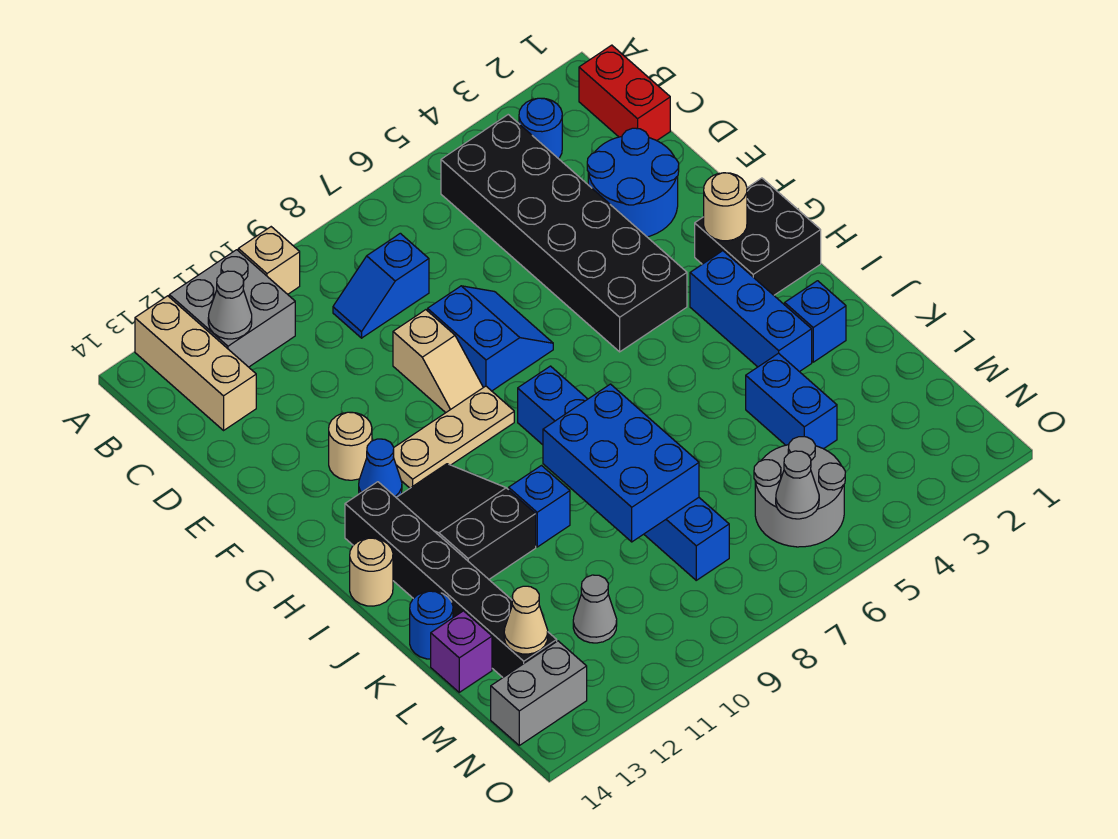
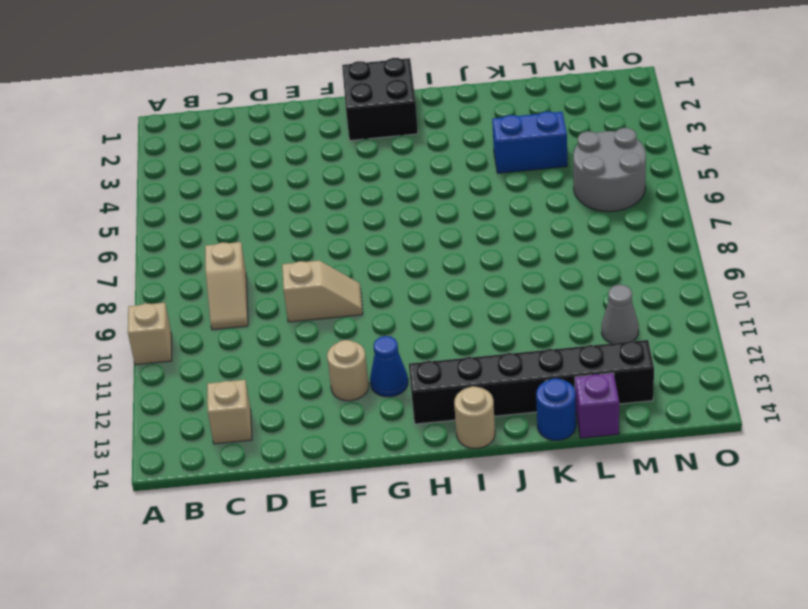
tan 1x2 slope [205,242,248,330] -> blue 1x2 slope [333,233,429,338]
tan 1x1 brick [207,380,252,444] -> tan 1x3 brick [135,296,256,430]
none -> grey 2x2 brick [169,250,295,367]
none -> red 1x2 brick [579,45,670,141]
none -> blue 1x1 round brick [519,98,562,159]
none -> black 2x6 brick [441,115,687,352]

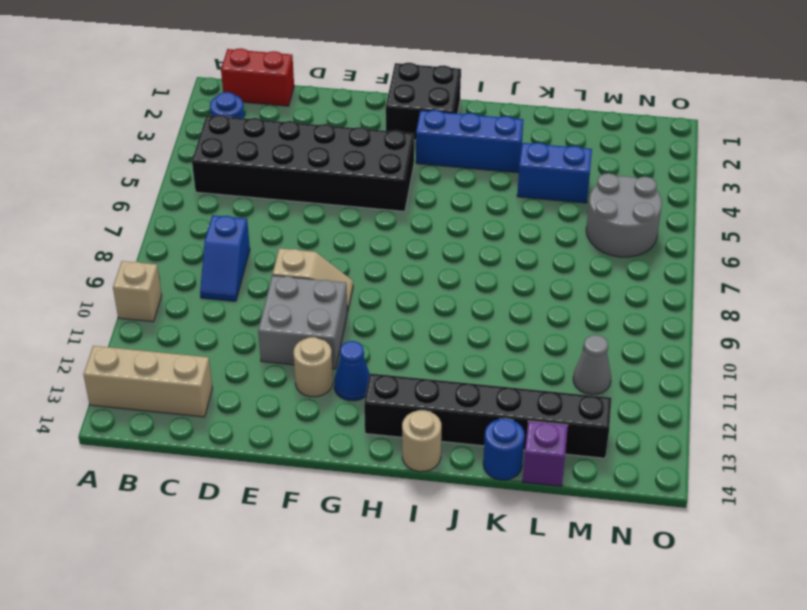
grey 2x2 brick [258,275,347,369] -> grey 2x2 brick moved to [169,250,295,367]
none -> blue 2x2 round brick [587,128,679,237]
none -> blue 2x2 slope [428,286,553,391]
none -> tan 1x3 plate [393,386,514,488]
none -> blue 1x6 brick [518,366,729,580]

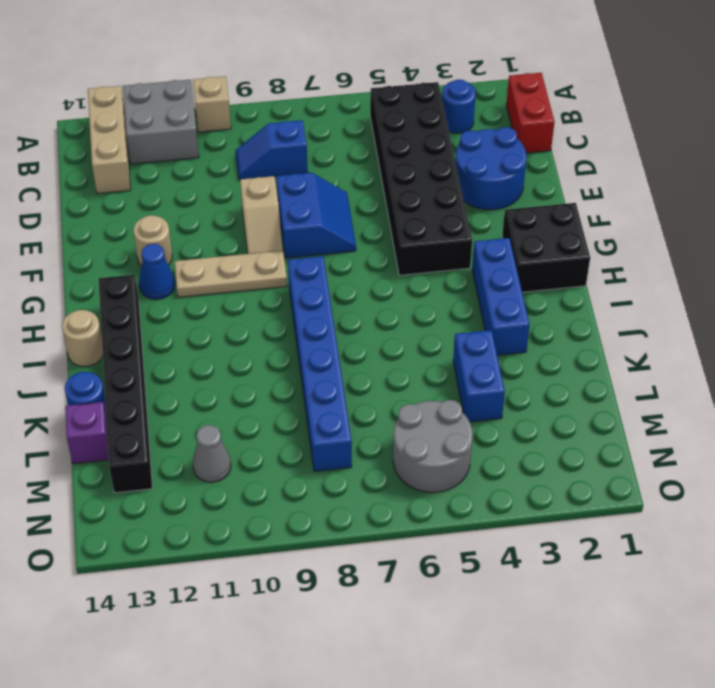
none -> black 2x3 slope [396,464,536,579]
none -> blue 1x1 brick [785,281,846,362]
none -> blue 1x1 brick [509,466,570,547]
none -> grey 1x2 brick [491,641,587,745]

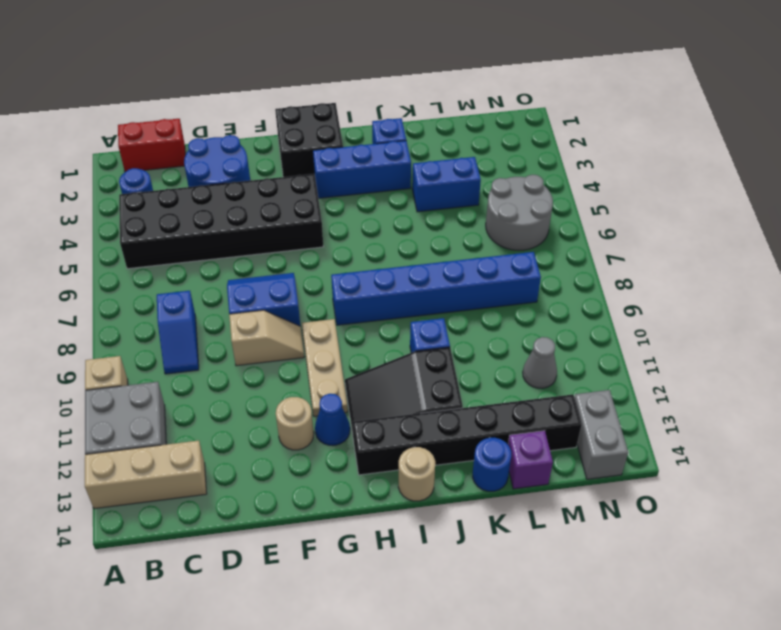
none -> grey 1x1 cone [208,271,252,339]
none -> tan 1x1 round brick [704,173,747,241]
none -> blue 2x3 brick [543,384,699,542]
none -> tan 1x1 cone [504,586,548,654]

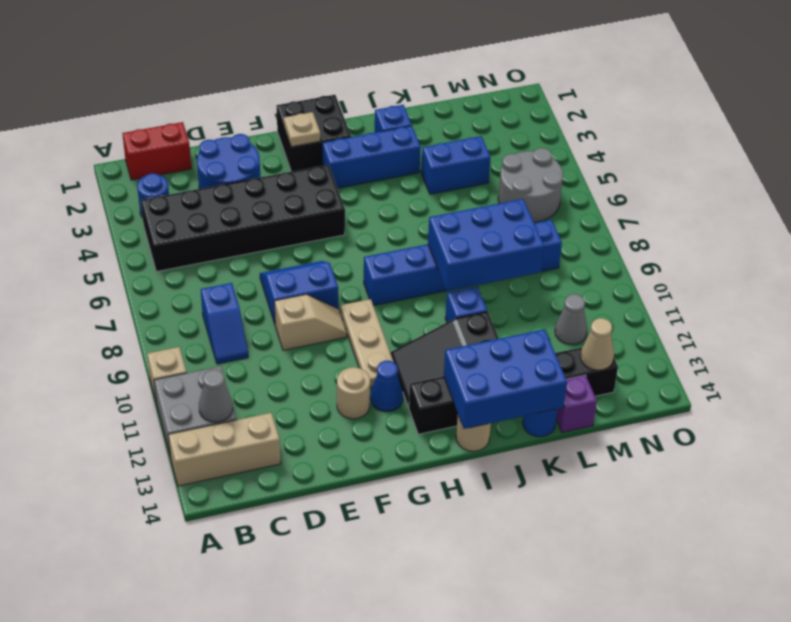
tan 1x1 plate [284,112,320,147] -> tan 1x1 round brick [704,173,747,241]
blue 2x3 brick [444,329,567,429] -> none
none -> grey 1x2 brick [491,641,587,745]
none -> grey 1x1 cone [776,451,819,519]

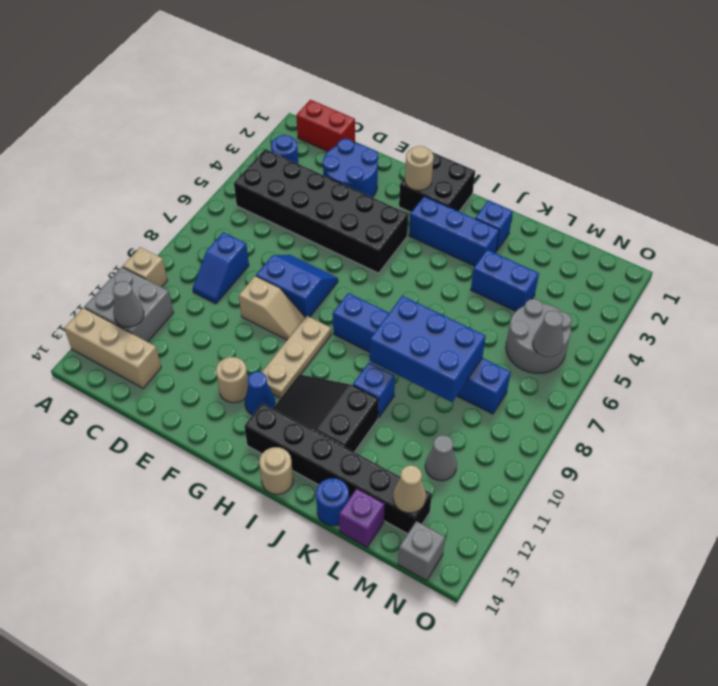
grey 1x1 brick [398,521,445,581] -> grey 1x2 brick [491,641,587,745]

